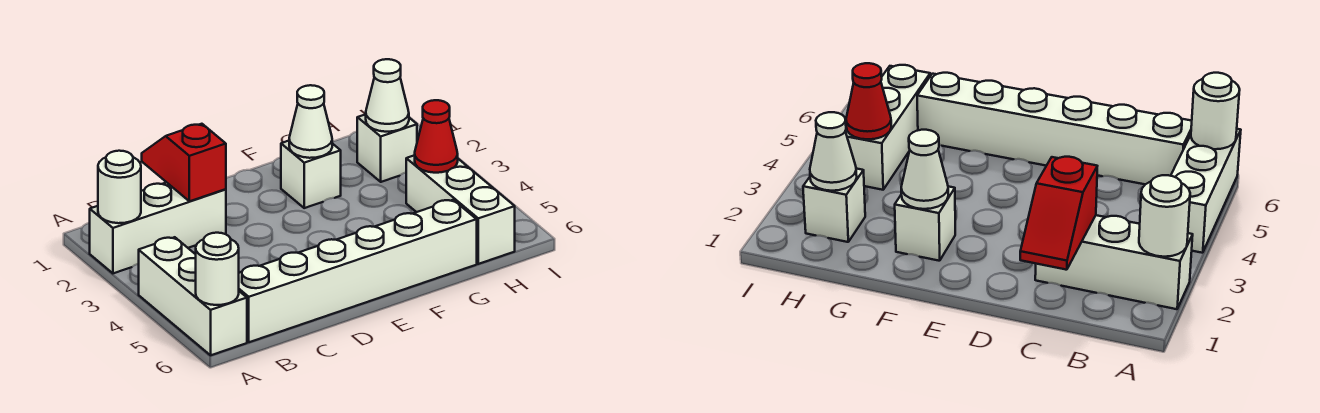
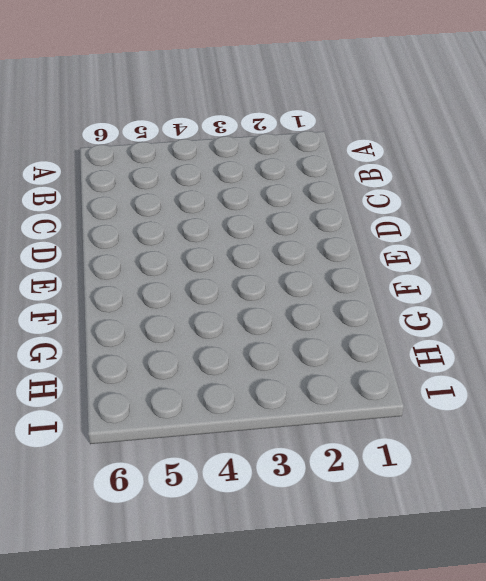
none -> white 1x3 brick [90,182,226,273]
none -> white 1x3 brick [139,237,247,355]
none -> white 1x6 brick [239,200,477,342]

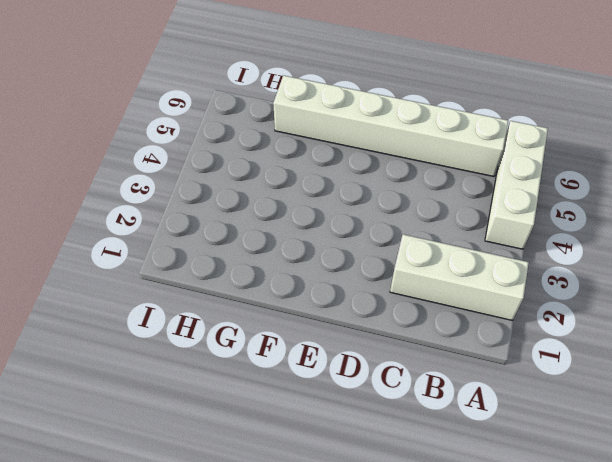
none -> white 1x1 brick [281,141,341,208]
none -> white 1x1 brick [357,114,417,182]
none -> white 1x3 brick [406,155,515,264]

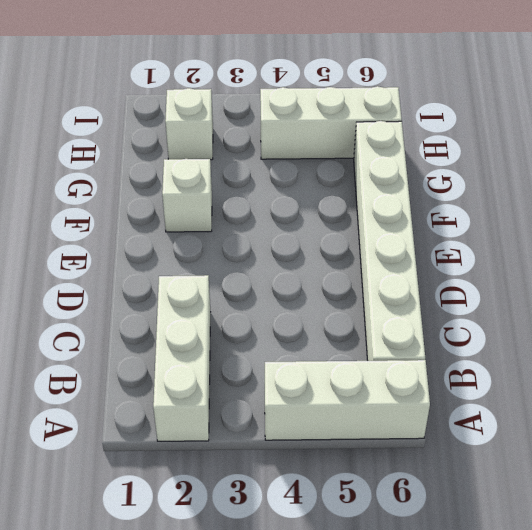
none -> white 1x1 round brick [98,151,141,223]
none -> white 1x1 round brick [196,233,239,305]
none -> red 1x2 slope [142,124,226,201]

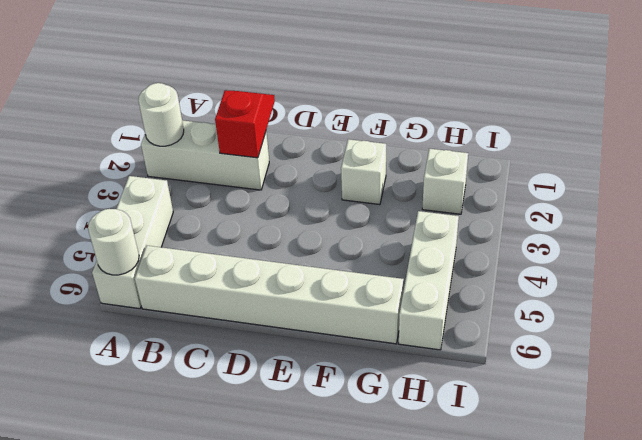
none -> white 1x1 cone [289,85,332,158]
none -> white 1x1 cone [366,59,409,132]
none -> red 1x1 cone [415,100,458,173]

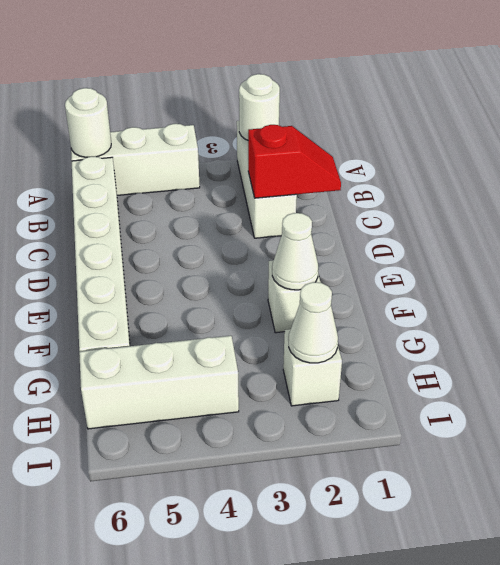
none -> red 1x1 cone [415,100,458,173]

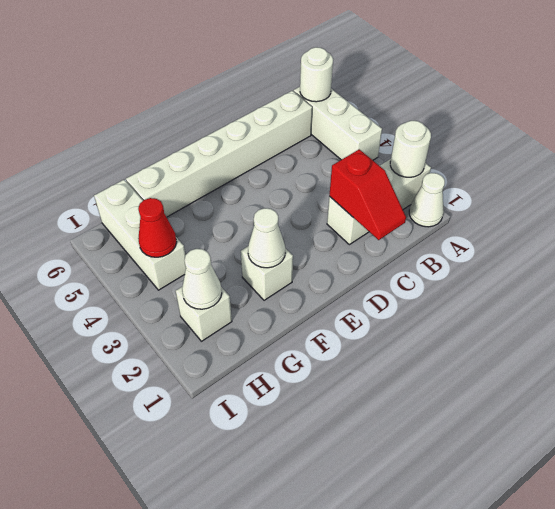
white 1x1 cone [409,173,445,227] -> none

